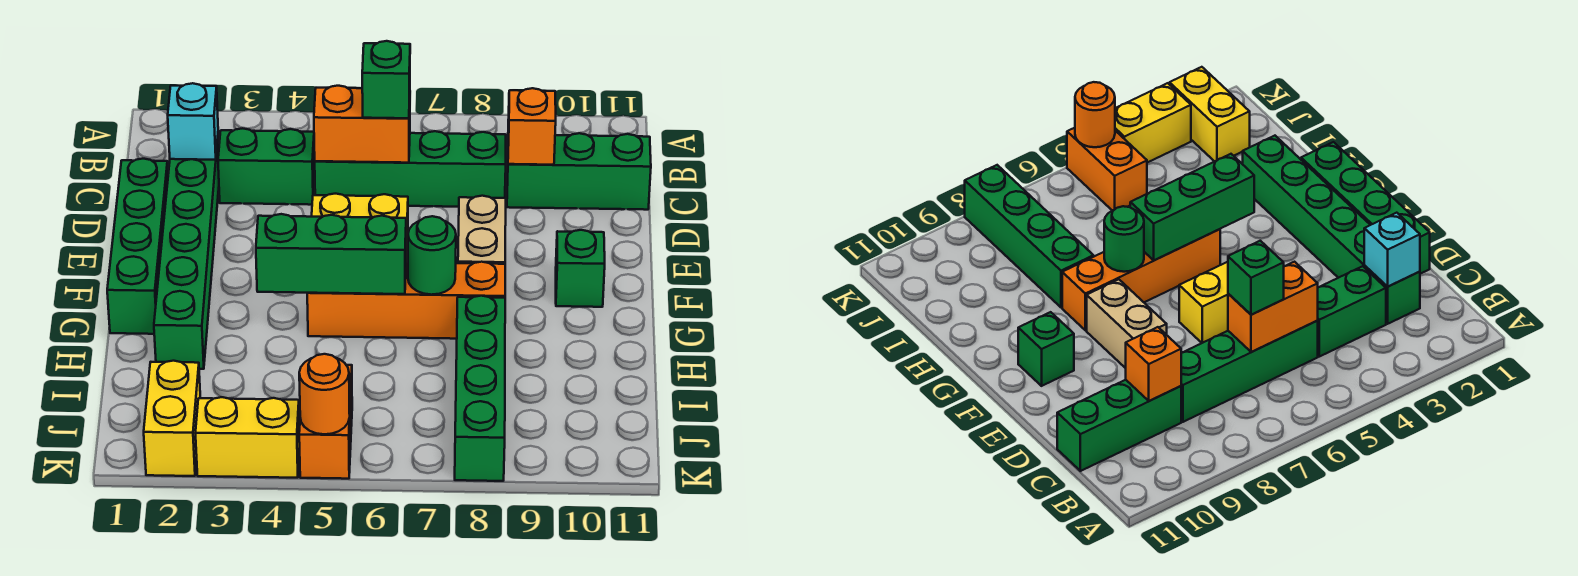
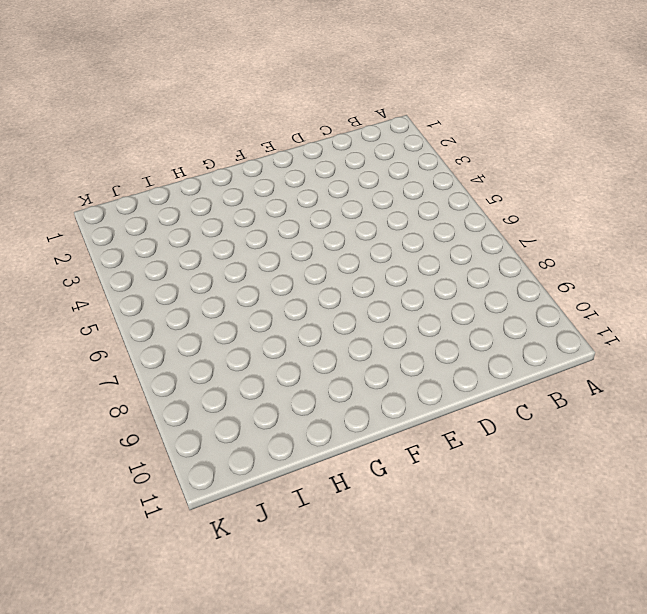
none -> green 1x6 brick [154,136,219,369]
none -> green 1x2 brick [218,128,315,205]
none -> green 1x4 brick [315,131,506,207]

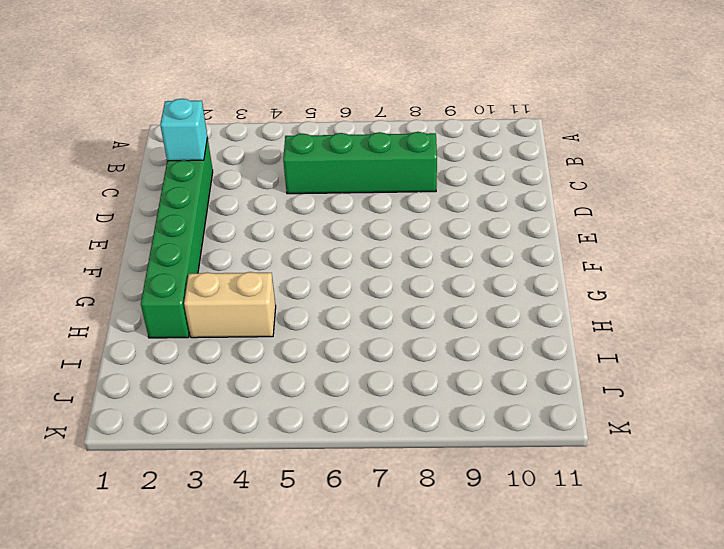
tan 1x2 brick [184,272,276,338] -> tan 1x2 brick turned to [458,196,506,264]
none -> green 1x2 brick [218,128,315,205]
none -> green 1x3 brick [507,133,651,210]
none -> green 1x4 brick [107,159,168,334]

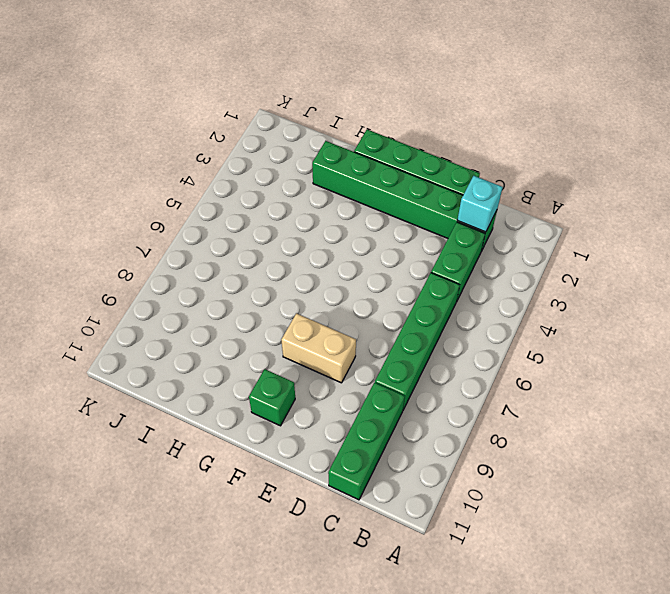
none -> yellow 1x2 brick [312,194,408,262]
none -> orange 1x4 brick [307,262,505,339]
none -> green 1x4 brick [455,296,505,481]

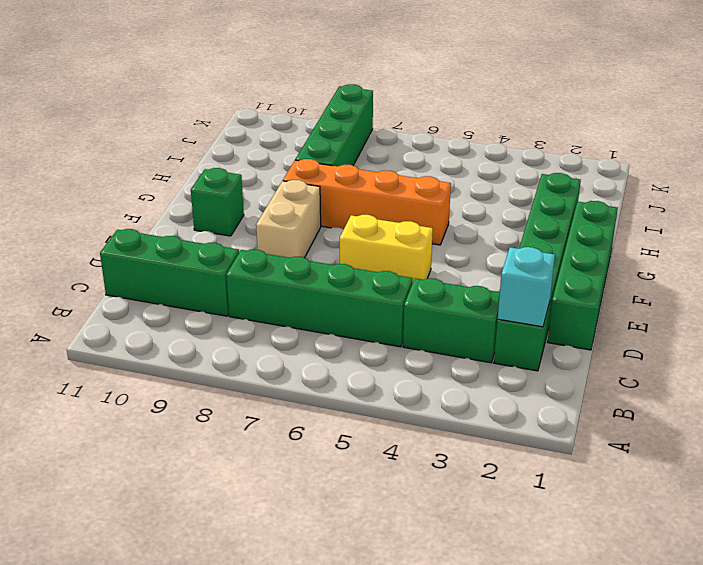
none -> yellow 1x2 brick [144,361,200,476]
none -> orange 1x2 brick [299,365,352,479]
none -> yellow 1x2 brick [196,397,300,478]

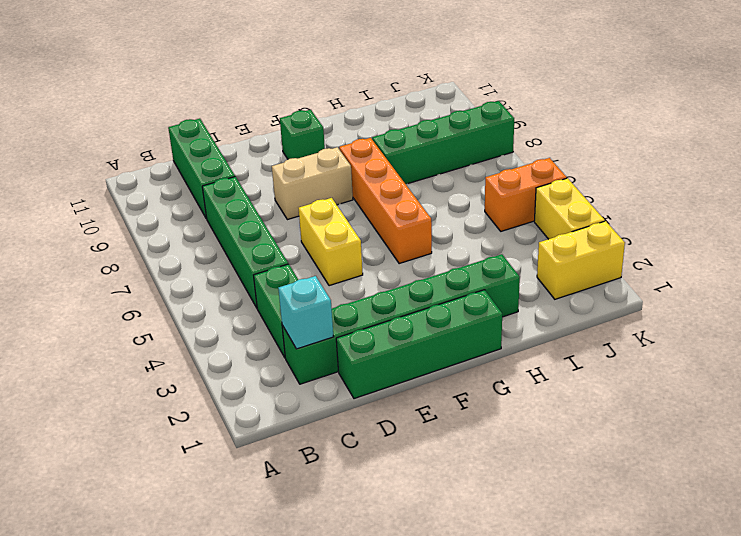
none -> orange 1x2 brick [314,86,410,163]
none -> orange 1x1 brick [508,88,556,165]
none -> green 1x3 brick [256,214,406,294]

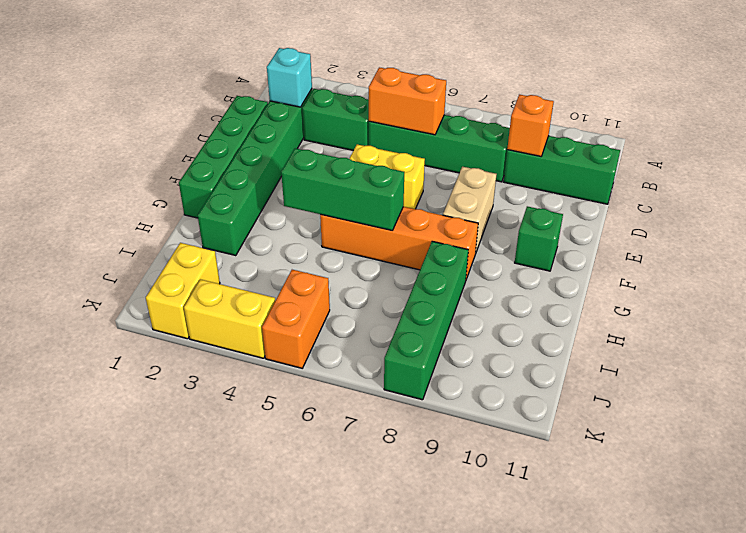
none -> green 1x1 round brick [408,216,456,295]
none -> orange 1x1 round brick [299,354,350,434]
none -> green 1x1 brick [362,41,410,118]

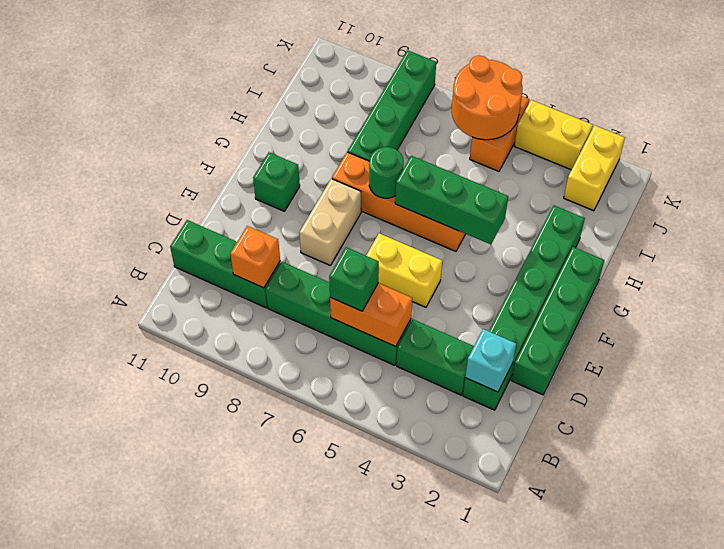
orange 2x2 round brick [452,56,522,140] -> orange 1x1 round brick [299,354,350,434]

